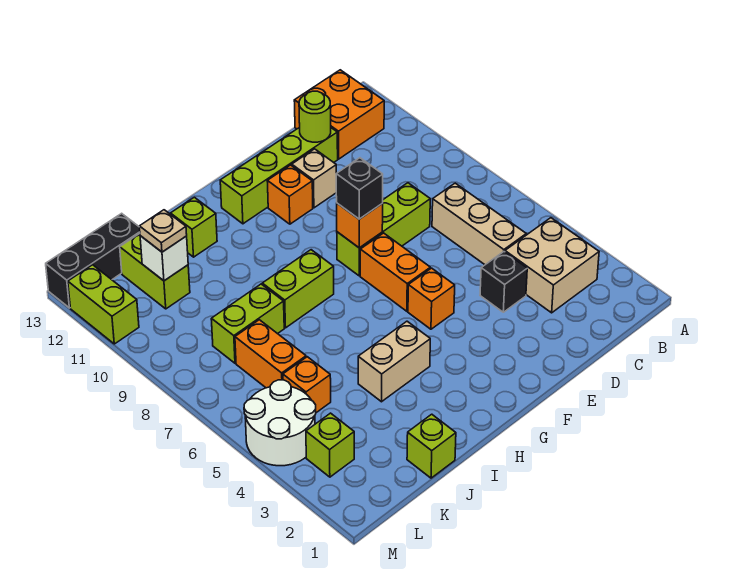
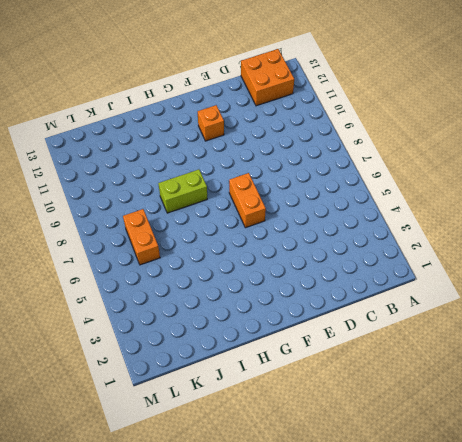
none -> tan 2x2 brick [505,218,599,313]
none -> tan 1x3 brick [432,183,526,265]
none -> black 1x1 brick [480,252,527,312]

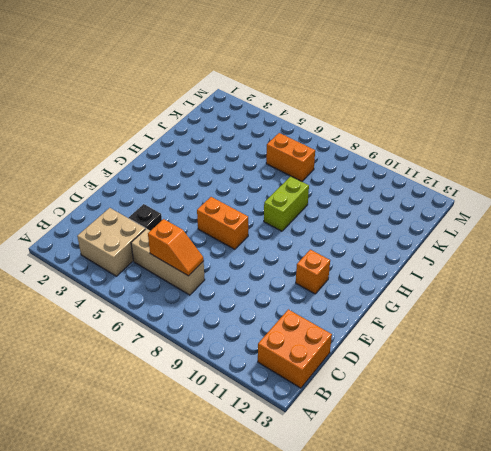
orange 1x2 slope [148,219,204,276] -> none
none -> lime 1x3 brick [337,183,430,276]
none -> lime 1x4 brick [220,127,338,224]
none -> tan 1x1 brick [292,149,337,208]

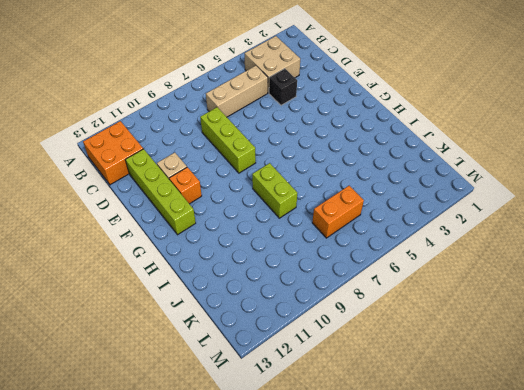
none -> orange 1x1 brick [408,268,455,329]
none -> orange 1x2 brick [360,233,430,311]
none -> tan 1x2 brick [358,321,430,402]

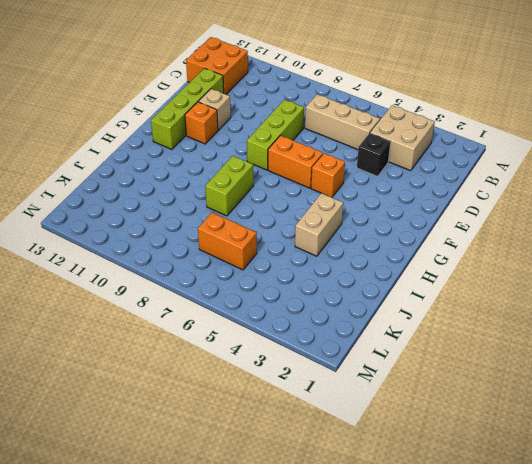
none -> lime 1x1 brick [171,197,217,257]
none -> lime 1x1 brick [407,414,456,478]
none -> lime 1x2 brick [211,284,284,363]

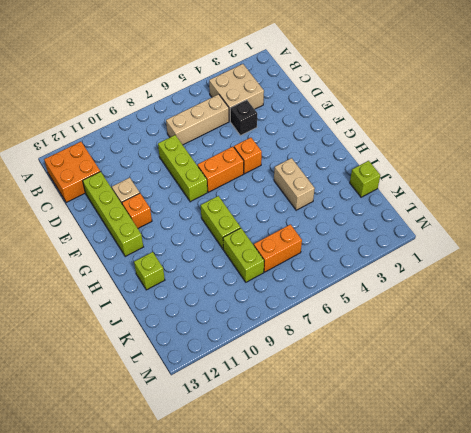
none -> orange 1x1 brick [283,357,331,413]
none -> lime 1x2 brick [120,234,190,309]
none -> black 1x3 brick [46,213,140,308]

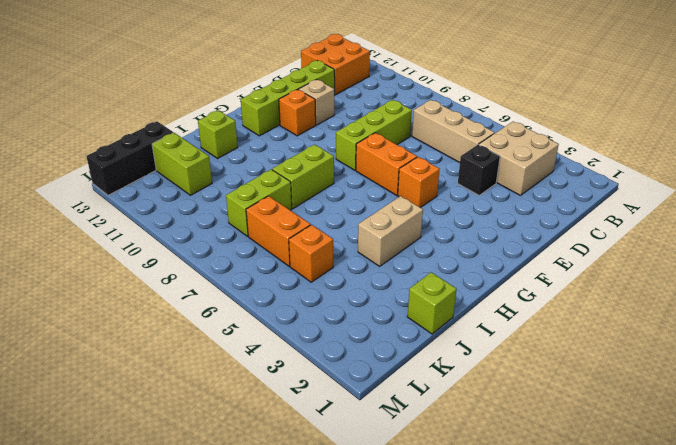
none -> lime 1x1 brick [306,413,354,477]
none -> white 2x2 round brick [244,380,316,466]
none -> lime 1x2 brick [68,265,139,344]

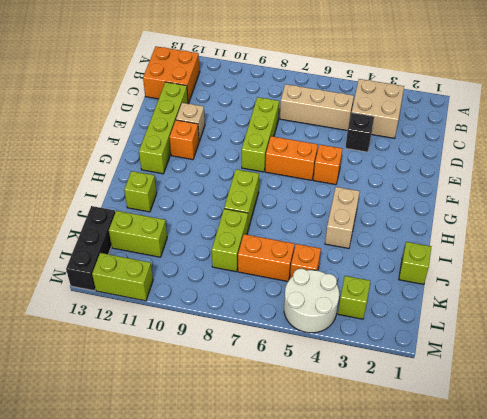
none -> lime 1x1 round brick [299,91,331,142]
none -> orange 1x1 brick [337,203,383,248]
none -> white 1x1 brick [140,236,188,281]

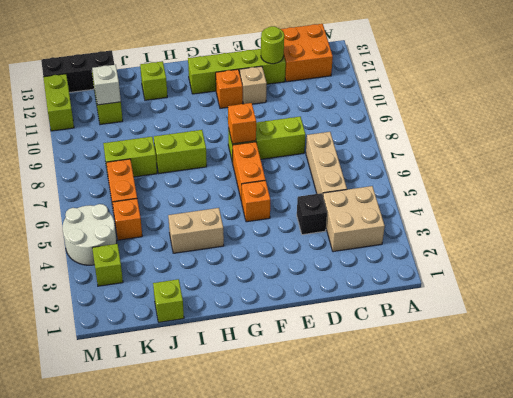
none -> black 1x1 brick [336,158,383,219]
none -> tan 1x1 plate [139,210,187,252]

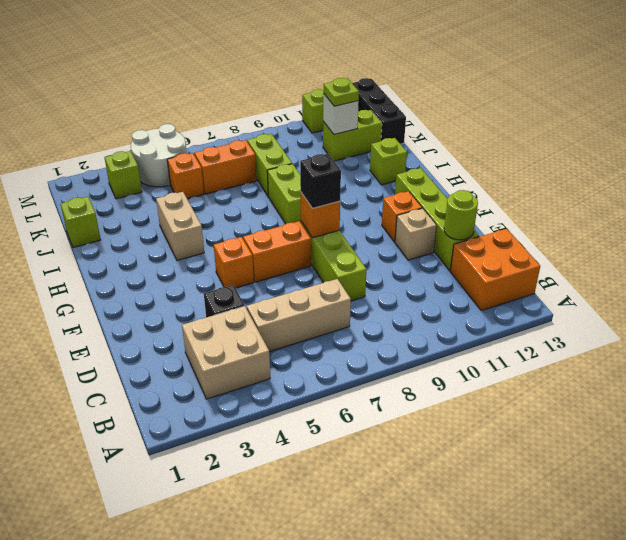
lime 1x1 plate [324,78,359,106] -> tan 1x1 plate [139,210,187,252]

